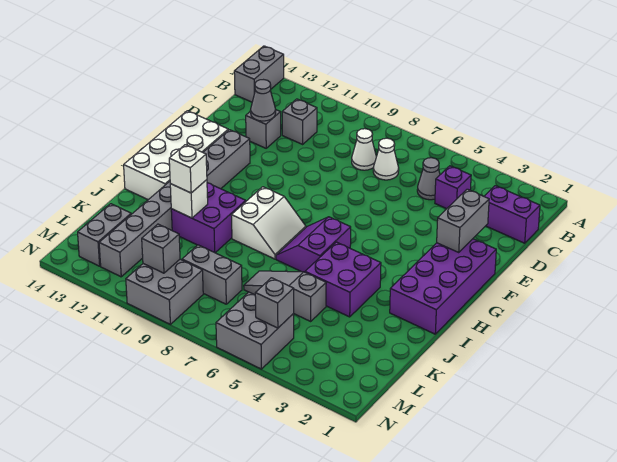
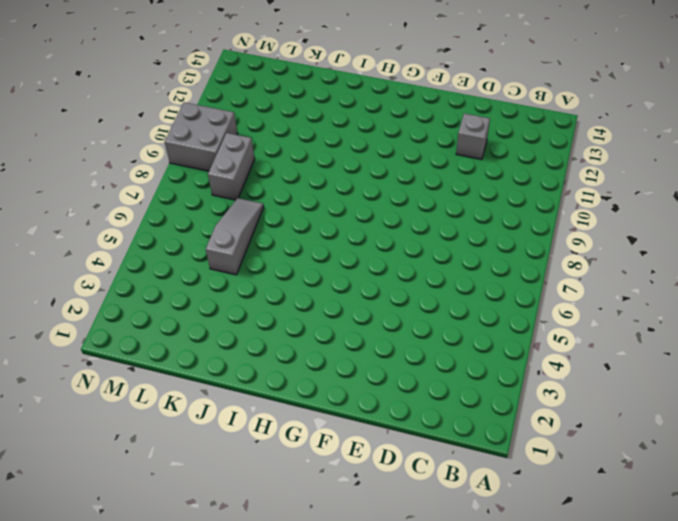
none -> grey 1x2 brick [234,46,284,102]
none -> purple 1x2 brick [484,186,540,243]
none -> purple 1x1 brick [435,166,471,209]

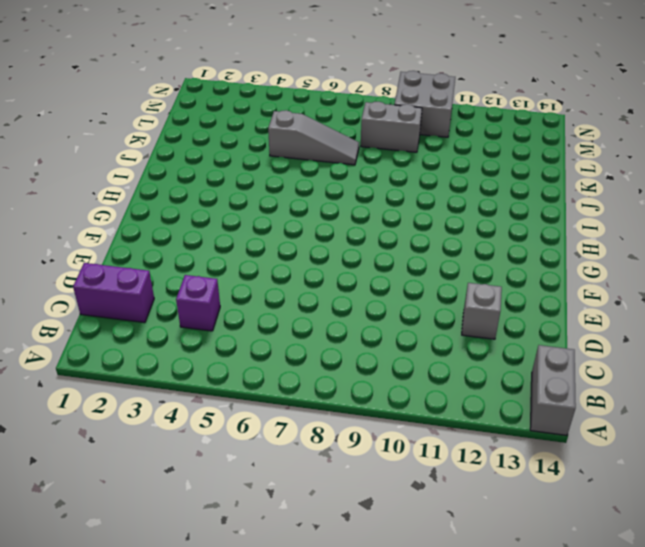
none -> grey 1x1 cone [417,158,440,200]
none -> white 1x1 cone [373,138,399,180]
none -> white 1x1 cone [352,129,376,170]

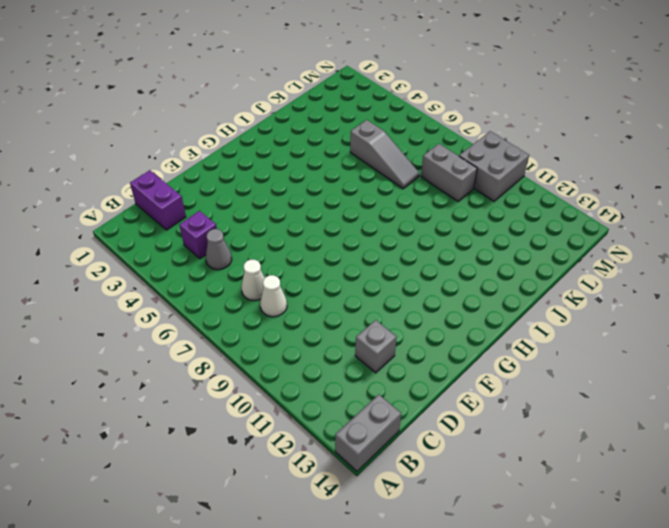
none -> grey 1x1 brick [282,99,317,144]
none -> purple 2x4 brick [390,239,496,334]
none -> grey 1x8 brick [99,130,250,277]

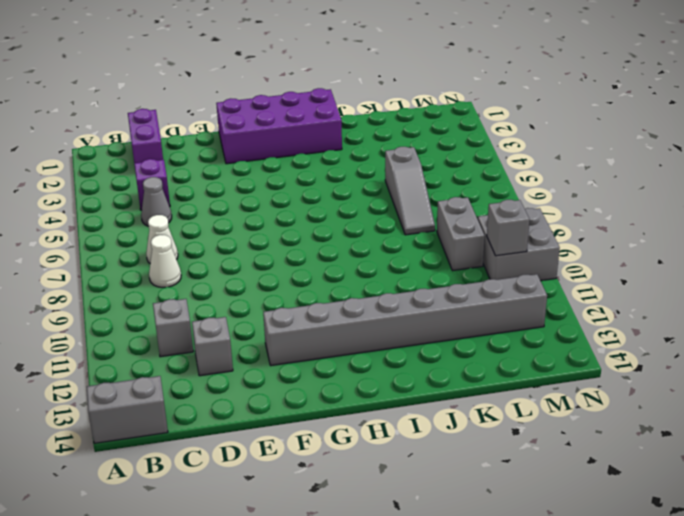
none -> white 2x4 brick [124,111,228,200]
none -> purple 2x2 slope [276,217,351,272]
none -> white 2x2 slope [231,187,306,259]

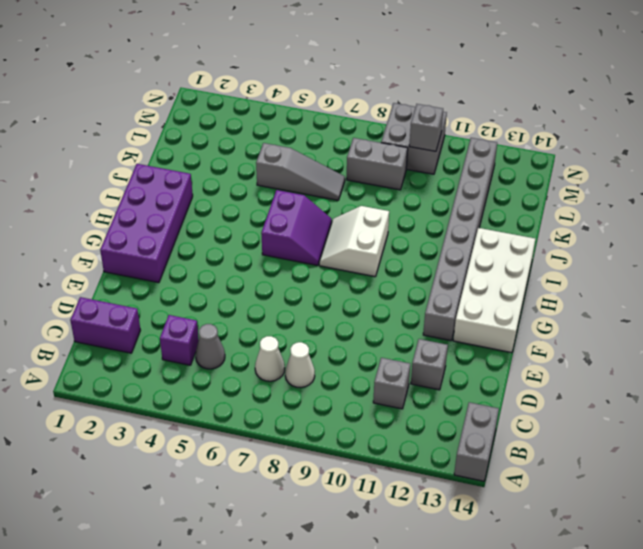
none -> purple 2x2 brick [305,242,381,317]
none -> purple 2x2 brick [171,183,246,253]
none -> grey 1x2 brick [78,204,131,266]

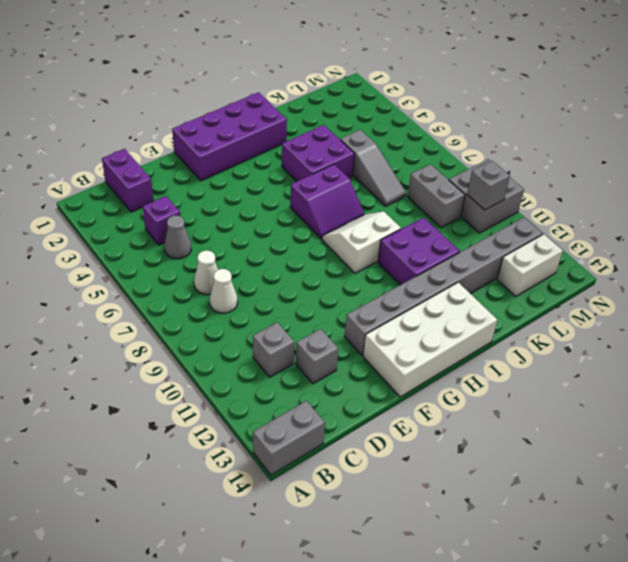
white 1x2 brick [497,234,563,297] -> grey 1x2 brick [78,204,131,266]
none -> grey 2x2 brick [216,292,294,369]
none -> grey 1x1 cone [251,80,276,121]
none -> grey 1x2 brick [437,189,489,252]

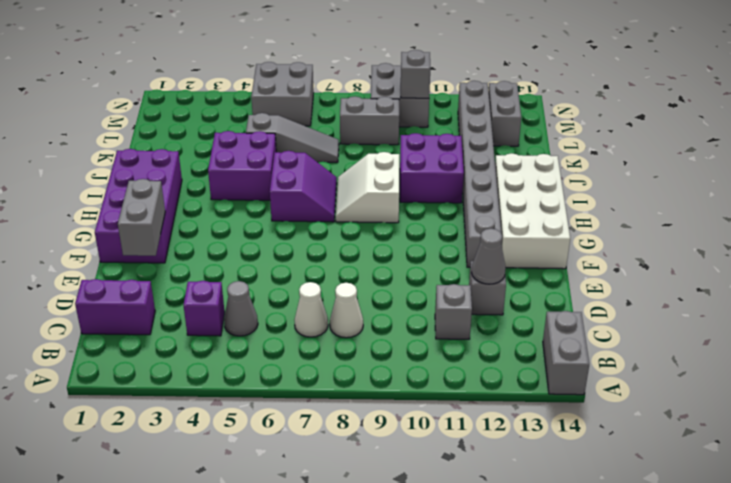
none -> white 1x1 brick [170,180,208,218]
none -> grey 1x1 brick [255,278,294,328]
none -> white 1x1 brick [169,145,207,193]

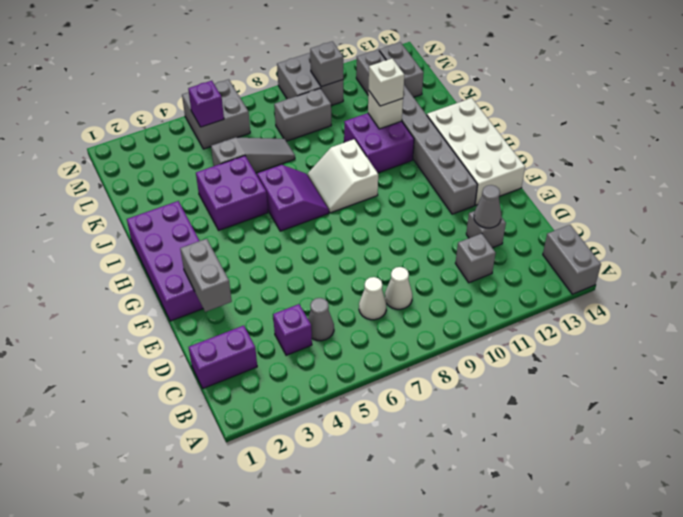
purple 1x1 brick [188,81,224,127] -> grey 1x1 brick [255,278,294,328]

